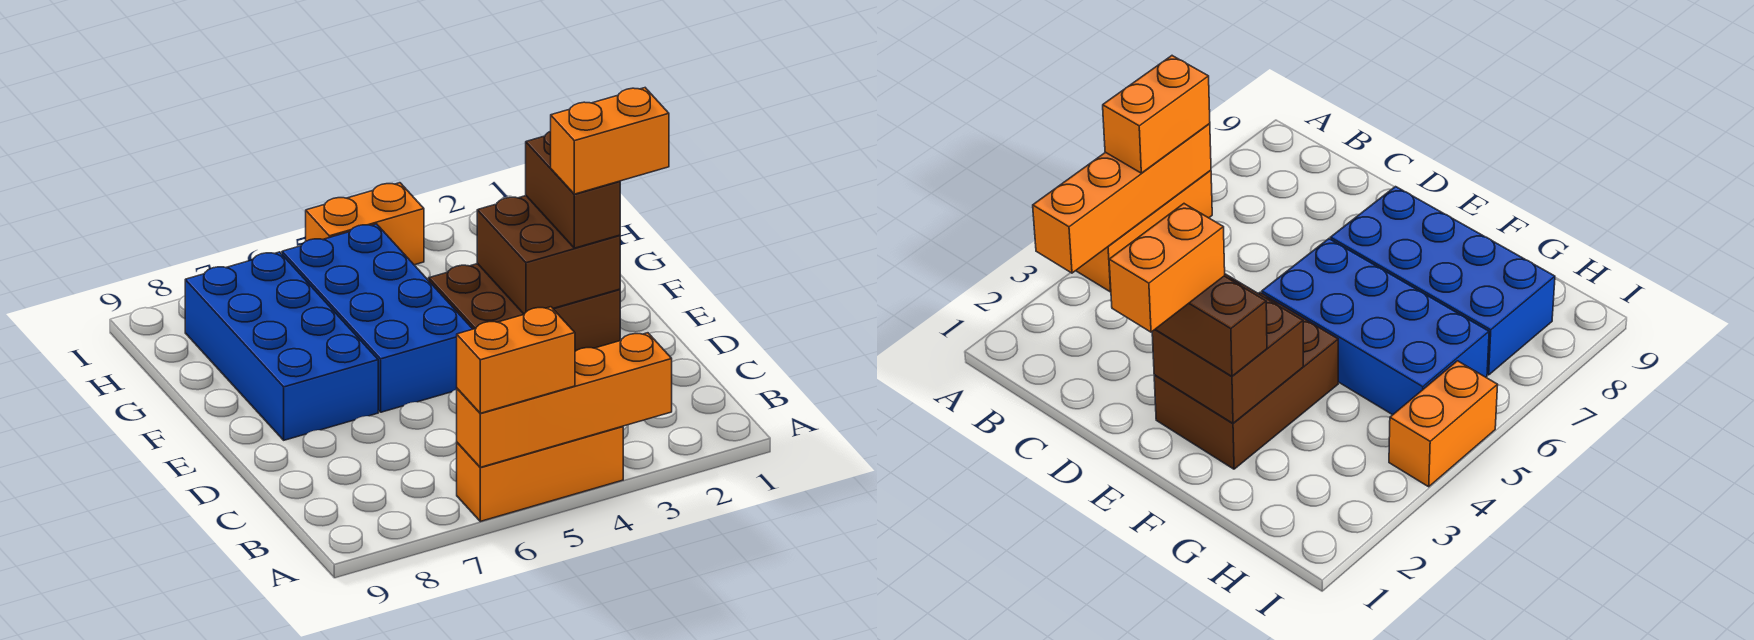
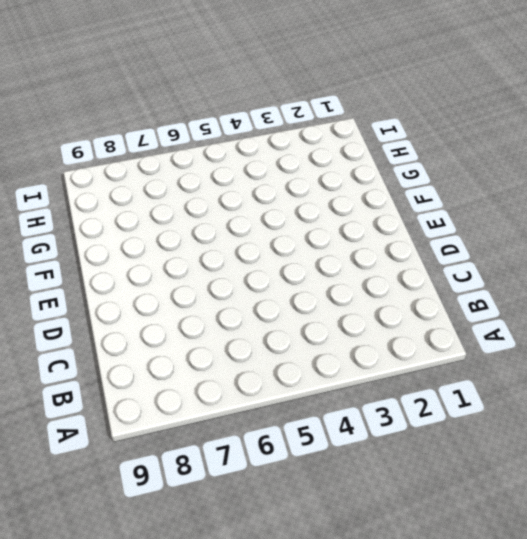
none -> orange 1x3 brick [457,426,623,521]
none -> brown 2x3 brick [429,264,620,351]

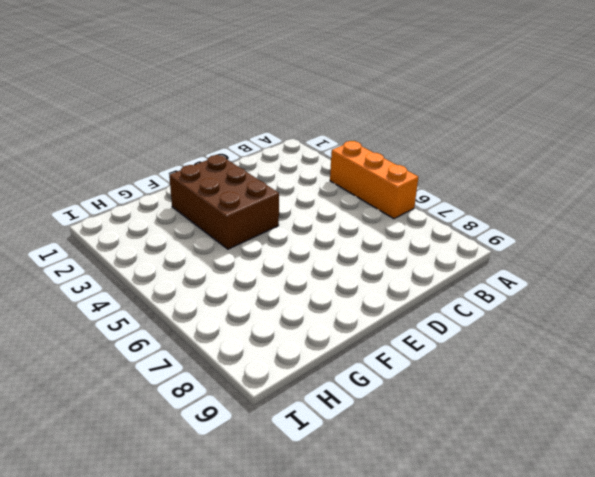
none -> blue 2x4 brick [282,224,472,412]
none -> blue 2x4 brick [185,252,378,440]

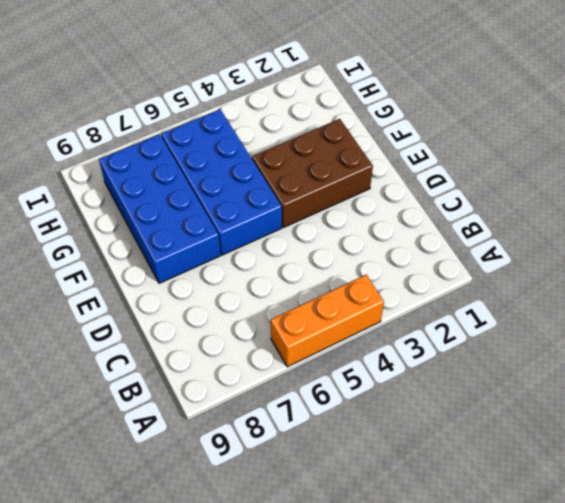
none -> orange 1x2 brick [306,183,424,265]
none -> orange 1x4 brick [457,333,672,467]

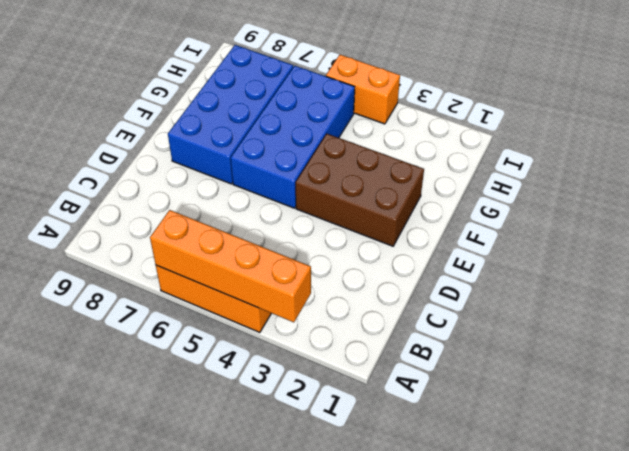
none -> brown 2x2 brick [477,196,620,314]
none -> orange 1x2 brick [457,307,575,413]

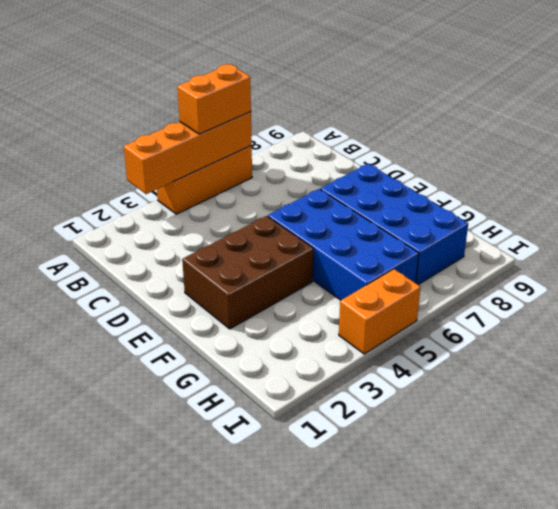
none -> brown 2x2 brick [477,196,620,314]
none -> brown 1x2 brick [526,131,620,248]

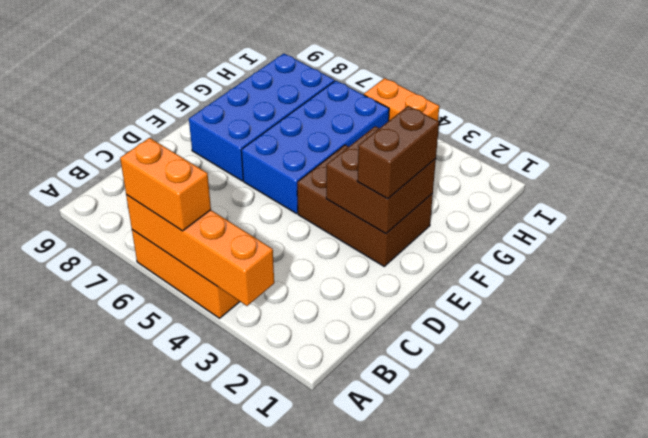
none -> orange 1x2 brick [551,88,669,194]

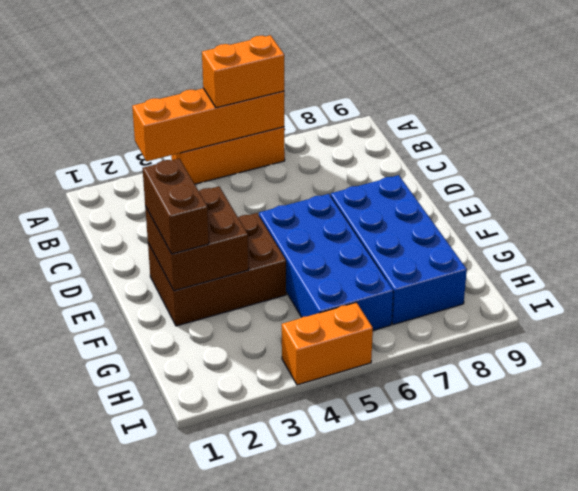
none -> orange 1x2 brick [551,88,669,194]

